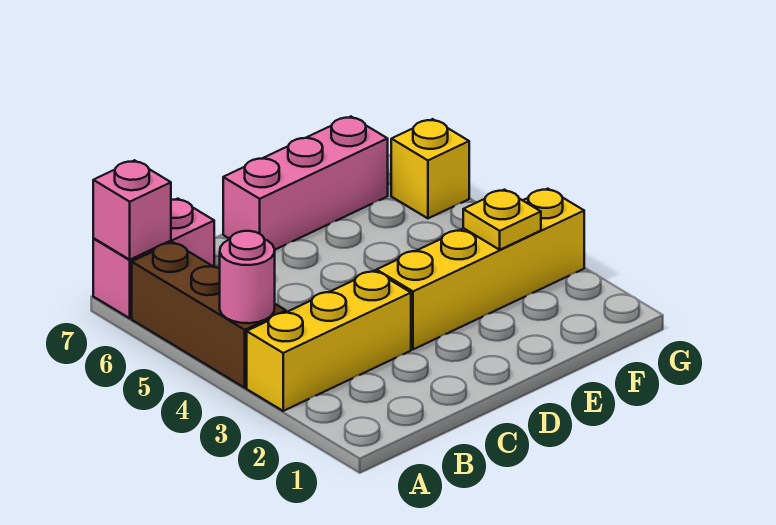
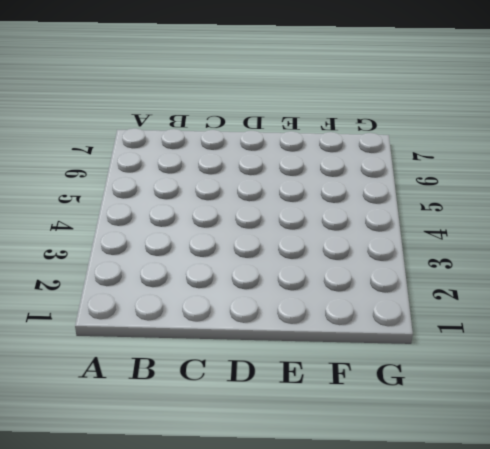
none -> yellow 1x3 brick [247,271,411,411]
none -> brown 1x3 brick [132,242,286,388]

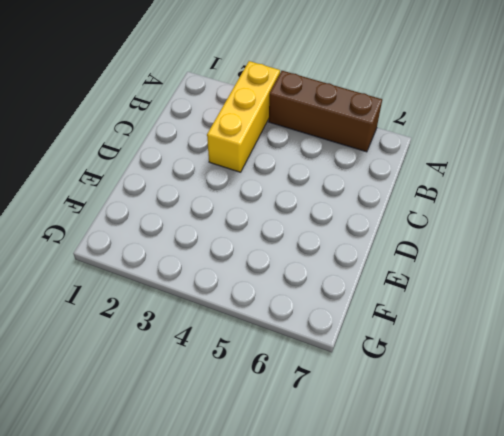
none -> pink 1x2 brick [93,199,214,318]
none -> yellow 1x4 brick [377,189,584,349]

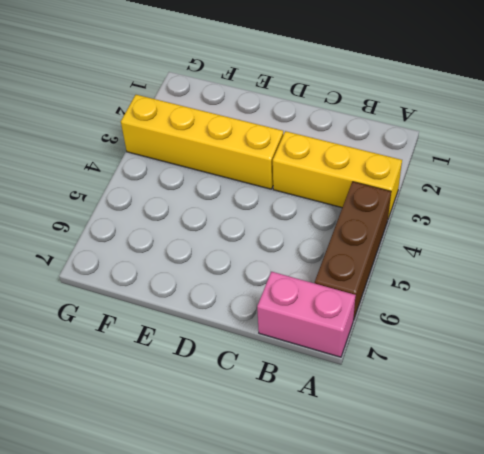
none -> pink 1x3 brick [223,117,388,250]
none -> yellow 1x1 brick [391,119,469,218]

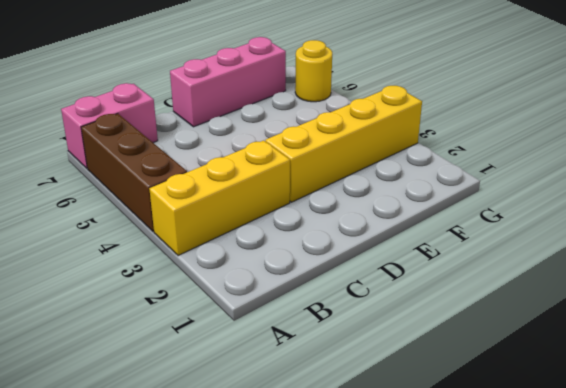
yellow 1x1 round brick [295,40,332,102] -> yellow 1x1 brick [391,119,469,218]
none -> pink 1x1 round brick [220,231,275,323]
none -> pink 1x1 brick [93,160,171,260]

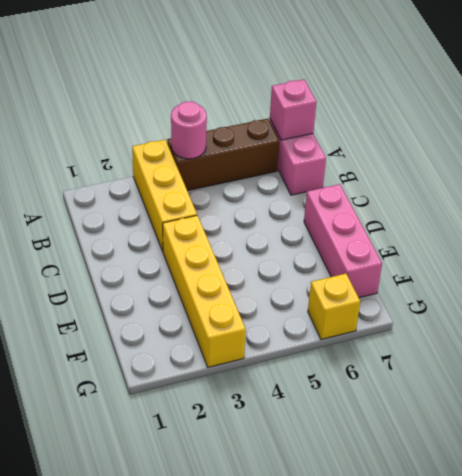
none -> yellow 1x1 plate [463,190,541,250]

